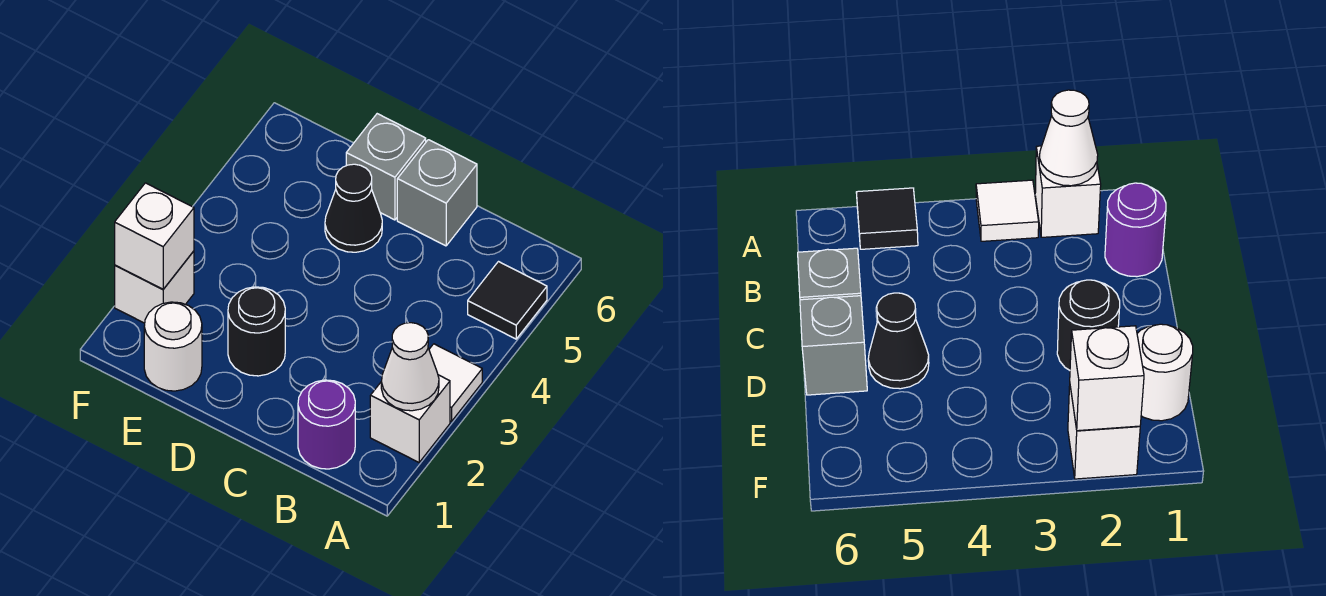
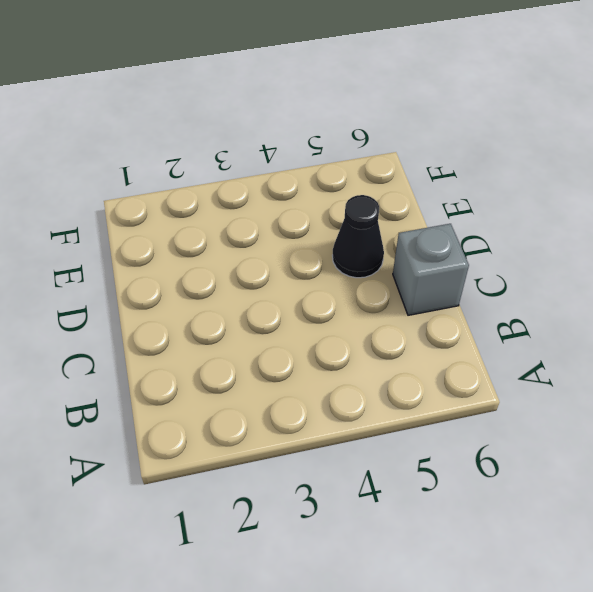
none -> white 1x1 brick [370,375,450,462]
none -> white 1x1 tile [429,344,482,421]
none -> black 1x1 tile [468,262,547,339]

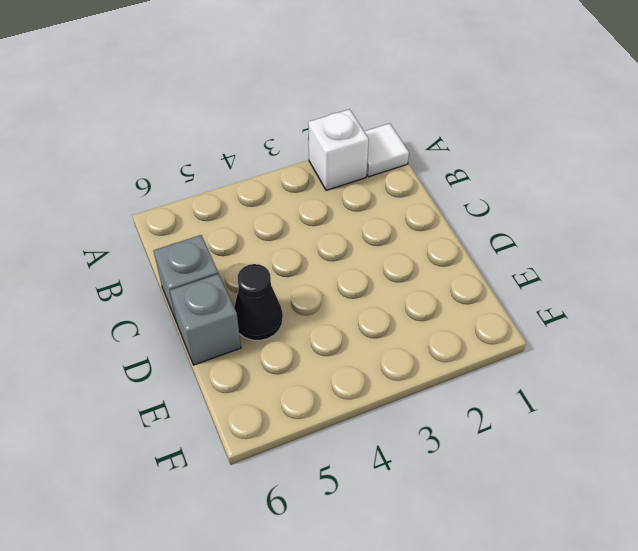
white 1x1 tile [364,123,409,177] -> white 1x1 tile moved to [429,344,482,421]
none -> black 1x1 tile [468,262,547,339]
none -> purple 1x1 round brick [298,380,355,469]
none -> black 1x1 round brick [228,287,285,376]

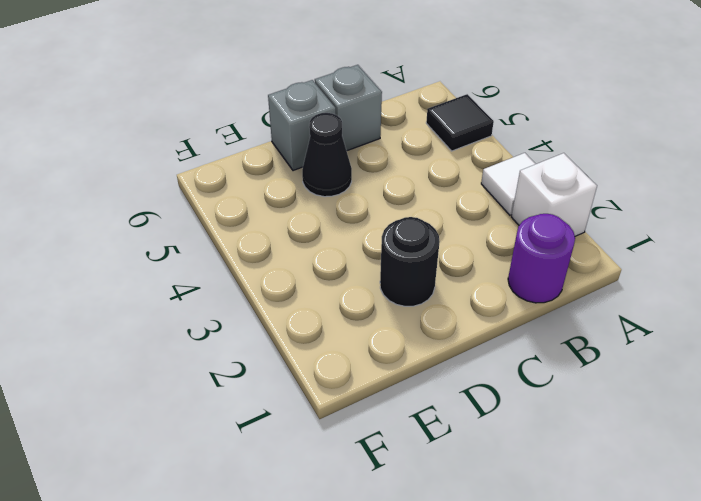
none -> white 1x1 round brick [144,302,202,391]
none -> white 1x1 brick [115,251,194,323]
none -> white 1x1 cone [381,323,439,411]

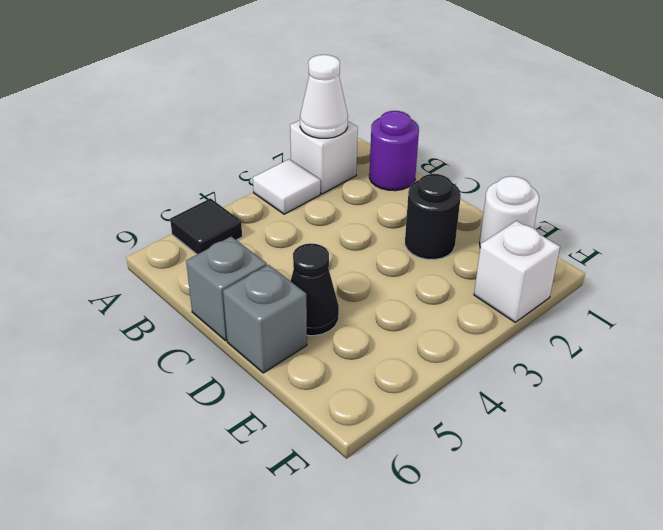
none -> white 1x1 brick [115,183,194,289]

